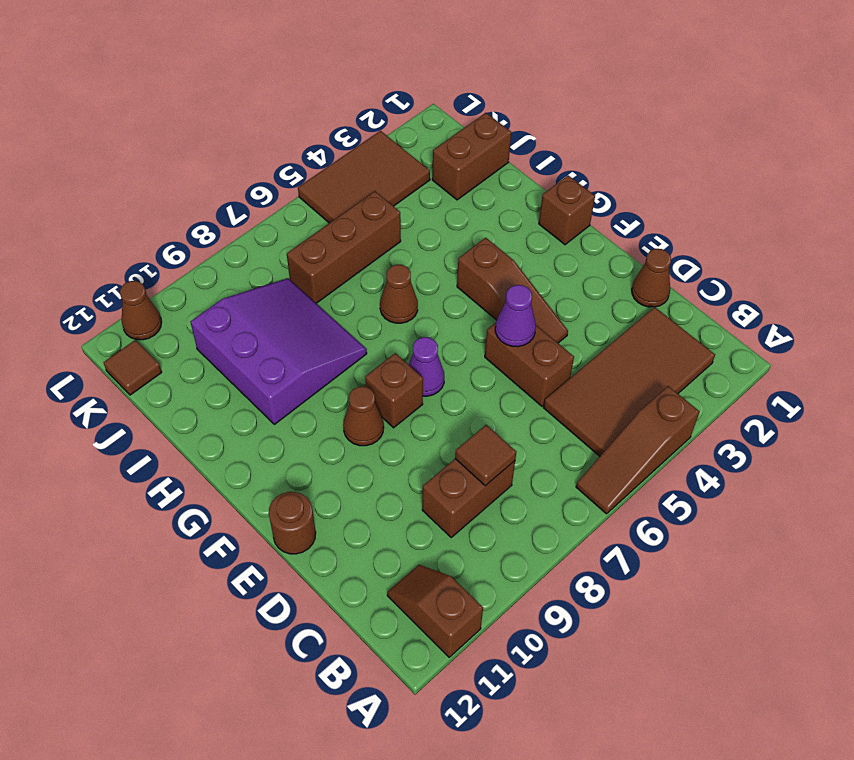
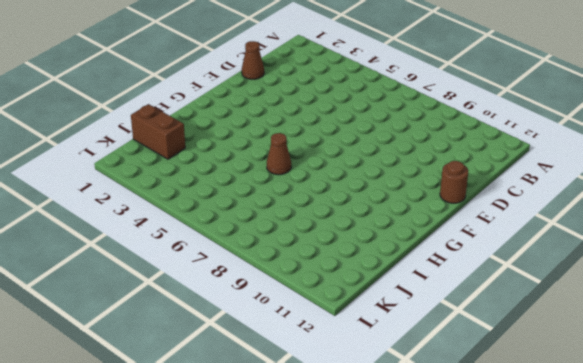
none -> brown 1x3 slope [576,386,700,514]
none -> brown 1x2 slope [387,565,483,657]
none -> brown 2x4 tile [543,307,715,456]

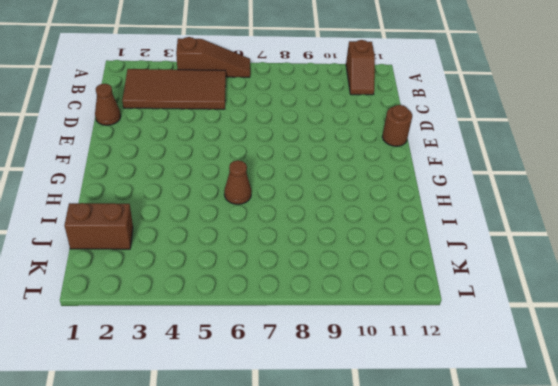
none -> brown 1x2 brick [422,459,515,537]
none -> brown 1x2 brick [485,323,574,406]
none -> brown 1x3 slope [457,238,568,343]

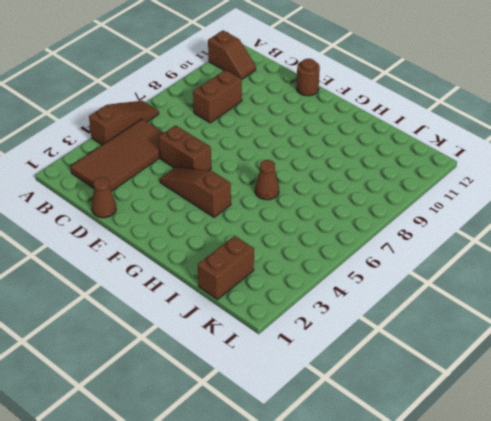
none -> purple 1x1 cone [409,337,444,396]
none -> brown 1x1 brick [365,353,423,428]
none -> brown 1x1 cone [343,387,384,446]

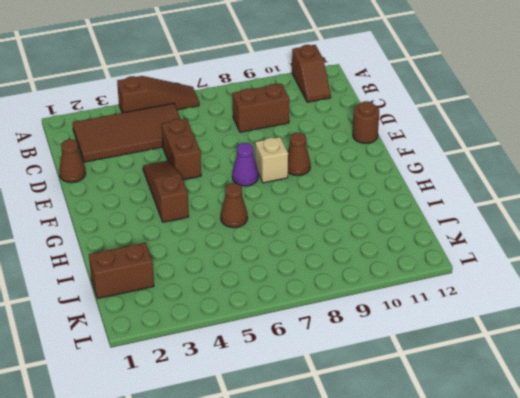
tan 1x1 brick [255,137,288,183] -> brown 1x1 brick [365,353,423,428]
none -> brown 1x1 brick [539,175,595,245]
none -> purple 3x3 slope [190,278,367,424]
none -> brown 1x3 brick [287,191,401,303]

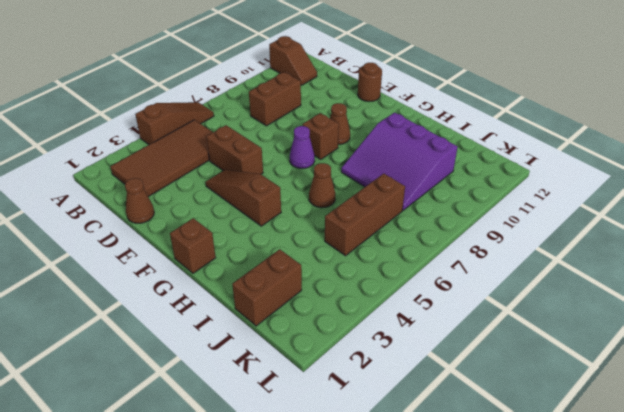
none -> brown 2x3 tile [298,131,430,223]
none -> brown 1x1 tile [104,340,162,395]
none -> brown 1x1 cone [120,281,162,340]

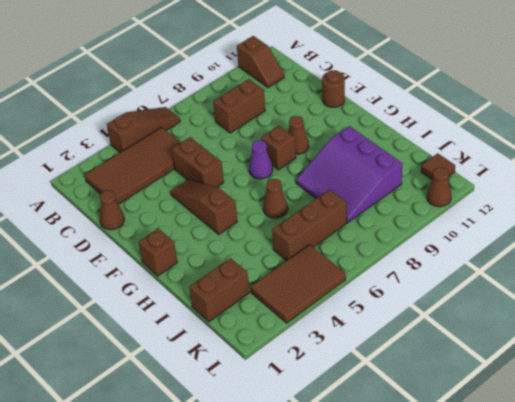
none -> brown 1x1 tile [455,425,516,486]
none -> purple 1x1 cone [495,285,536,347]

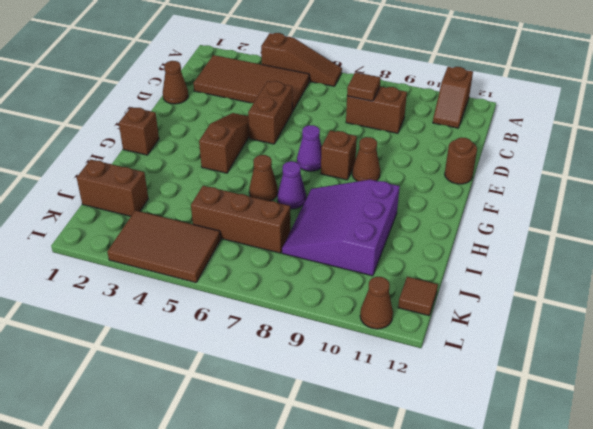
purple 1x1 cone [277,161,306,209] -> purple 1x1 cone moved to [495,285,536,347]

